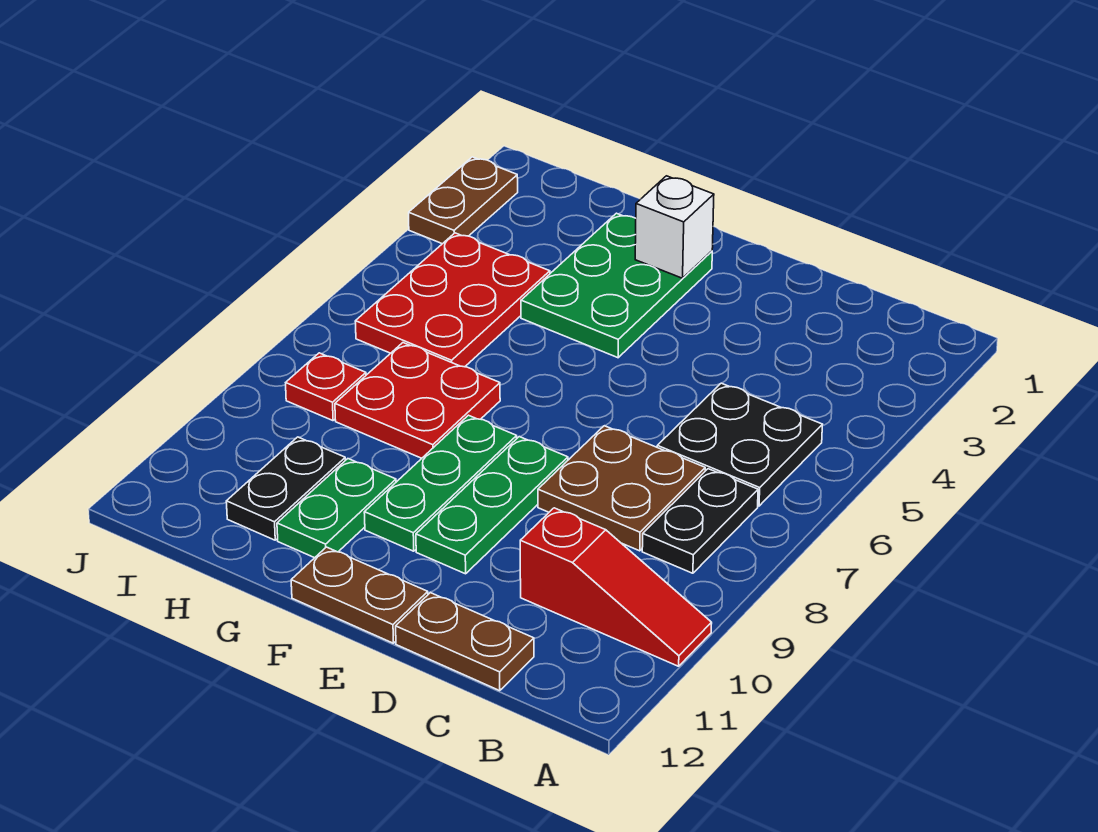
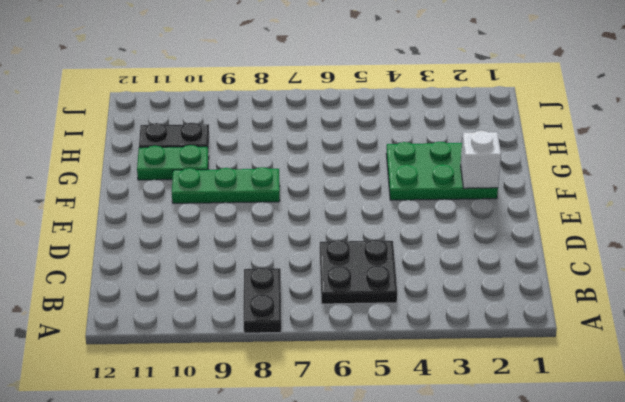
black 1x2 plate [244,267,281,333] -> black 1x2 plate turned to [642,469,758,573]
none -> red 1x3 slope [520,508,712,666]
none -> brown 2x2 plate [538,426,705,551]
none -> brown 1x2 plate [396,593,534,691]

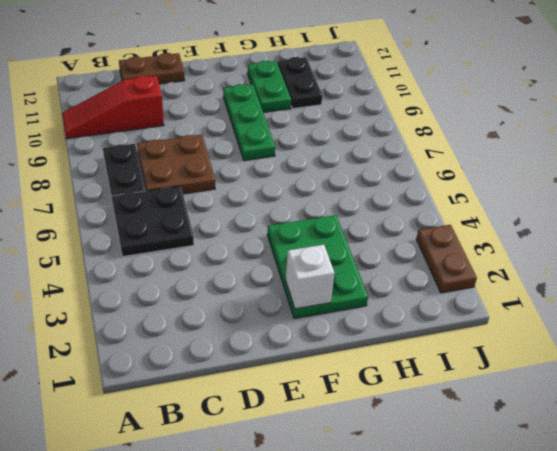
none -> green 1x3 plate [416,437,568,574]
none -> brown 1x2 plate [291,547,428,643]
none -> red 2x2 plate [335,343,500,458]

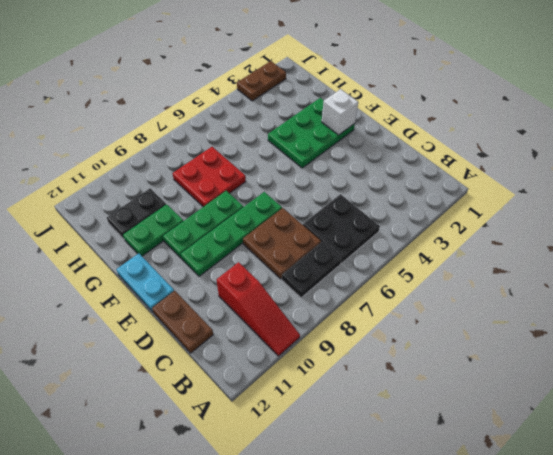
green 1x4 plate [181,192,282,276] -> green 1x3 plate [416,437,568,574]
cyan 1x2 plate [116,253,174,312] -> brown 1x2 plate [291,547,428,643]
none -> red 2x3 plate [355,233,550,367]
none -> red 1x1 plate [286,353,366,421]

